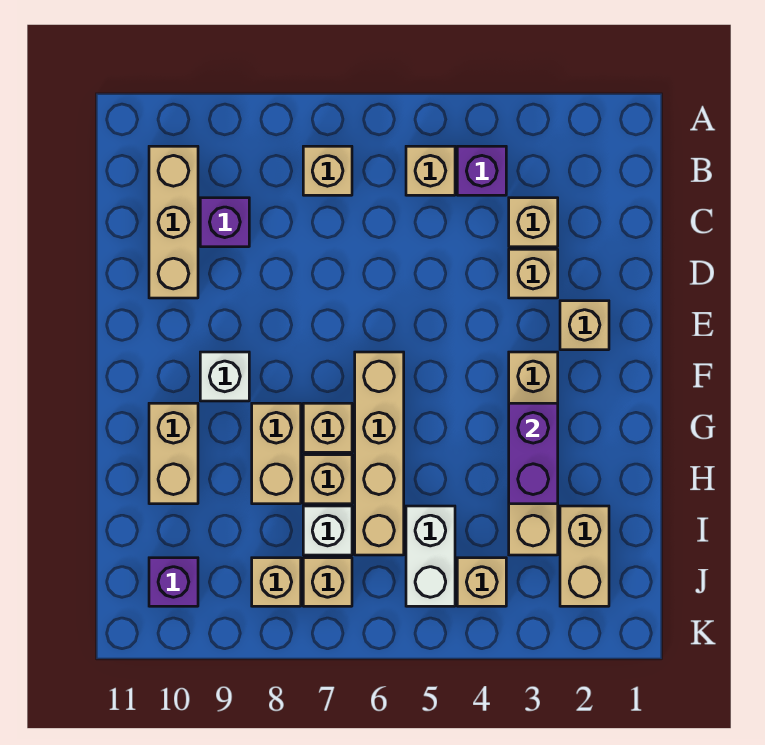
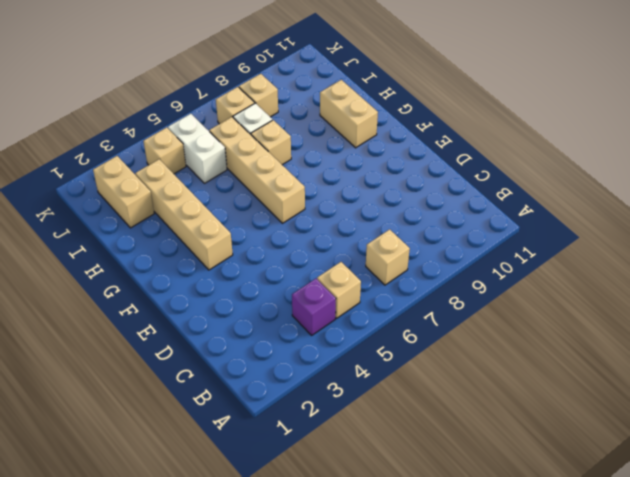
none -> tan 1x3 brick [149,146,198,298]
none -> tan 1x1 brick [509,198,558,247]
none -> purple 1x1 brick [200,198,249,247]

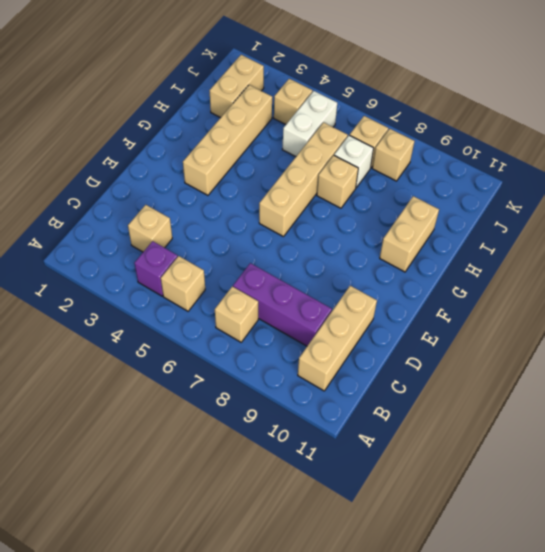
purple 1x3 brick [233,263,332,346] -> purple 1x1 brick [200,198,249,247]
none -> tan 1x1 brick [509,249,558,298]
none -> tan 1x1 brick [560,301,609,350]
none -> white 1x1 brick [200,352,249,401]

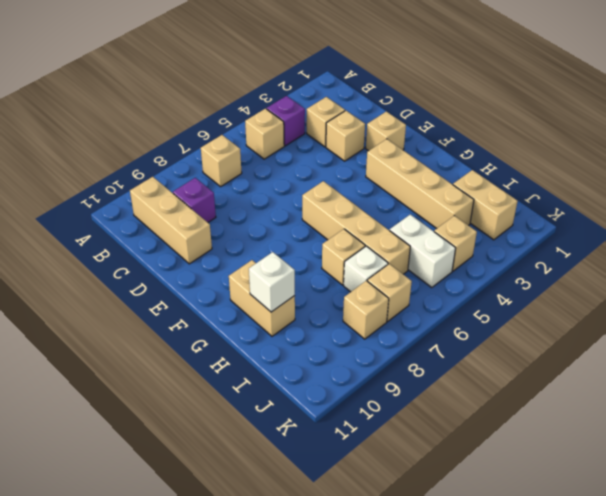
white 1x1 brick [249,252,295,312] -> white 1x1 brick moved to [200,352,249,401]
none -> tan 1x1 brick [303,403,352,452]
none -> tan 1x2 brick [252,403,301,504]
none -> purple 1x1 brick [149,558,198,606]

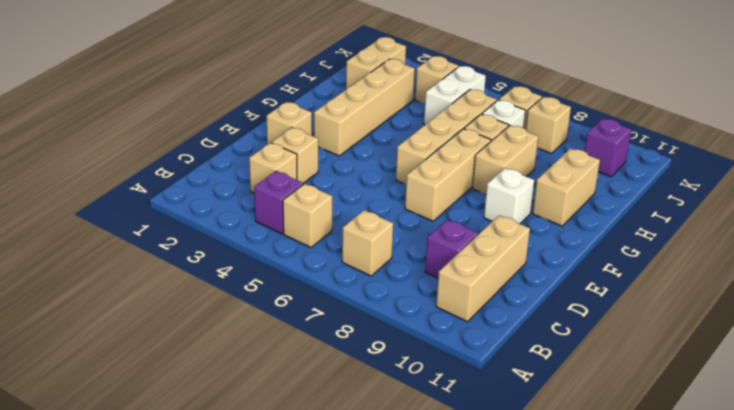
tan 1x3 brick [405,129,491,221] -> tan 1x1 brick [303,403,352,452]
none -> purple 1x2 brick [509,403,558,504]

